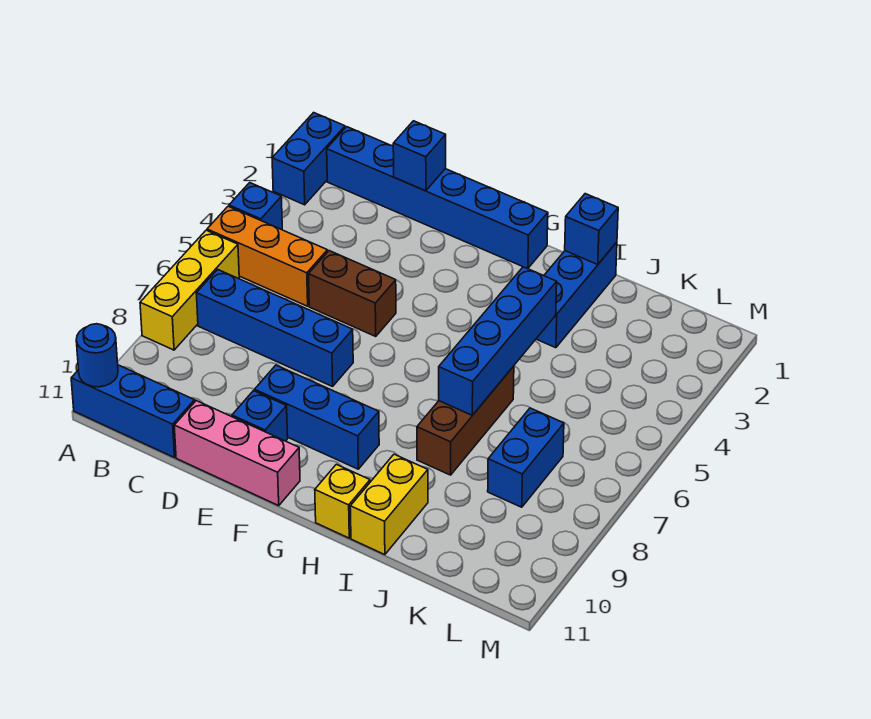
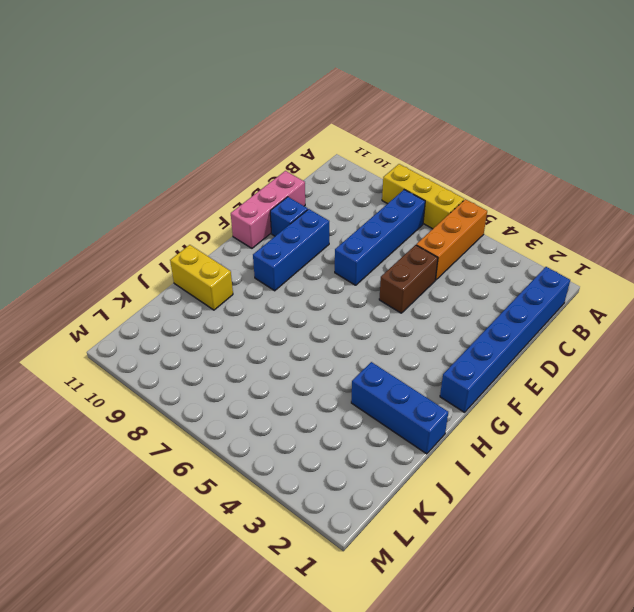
none -> blue 1x2 brick [272,113,345,205]
none -> blue 1x1 brick [229,183,282,230]
none -> blue 1x3 brick [71,365,195,458]

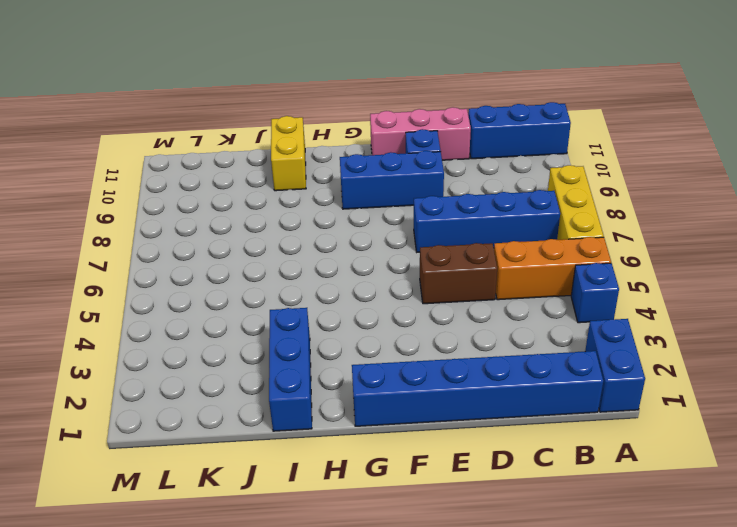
none -> yellow 1x1 brick [315,464,370,538]
none -> brown 1x3 brick [417,366,514,475]
none -> blue 1x2 brick [488,408,564,507]

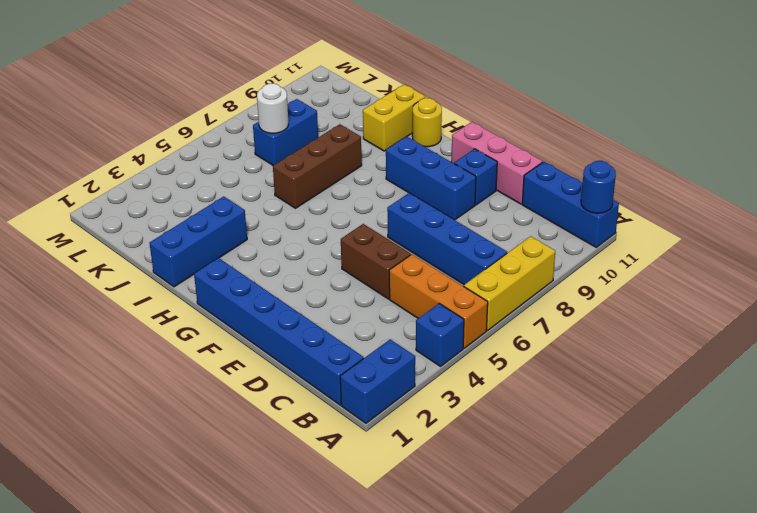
yellow 1x1 round brick [412,98,442,147] -> yellow 1x1 brick [315,464,370,538]
white 1x1 round brick [257,83,288,133] -> none
none -> blue 1x1 brick [393,121,446,191]
none -> blue 1x1 brick [565,194,618,264]
none -> blue 1x4 brick [439,267,557,415]

